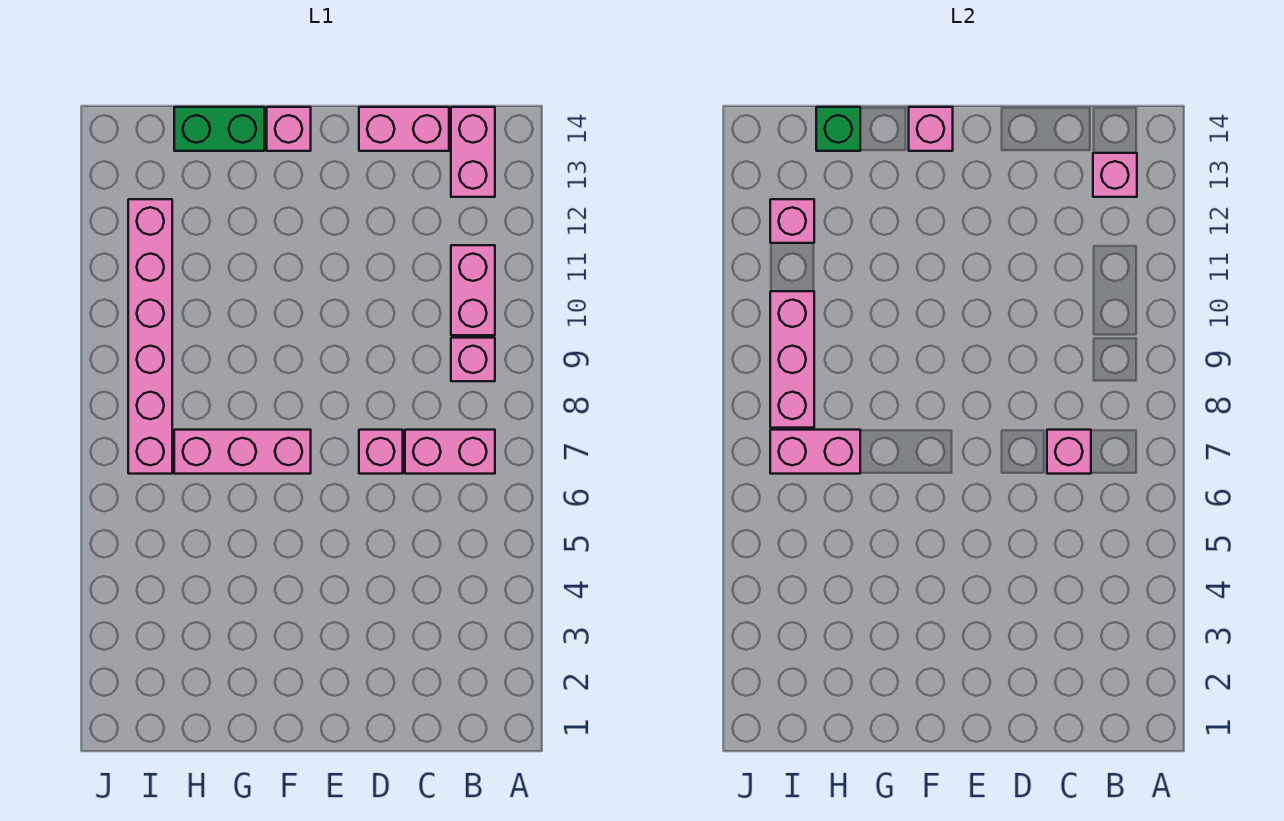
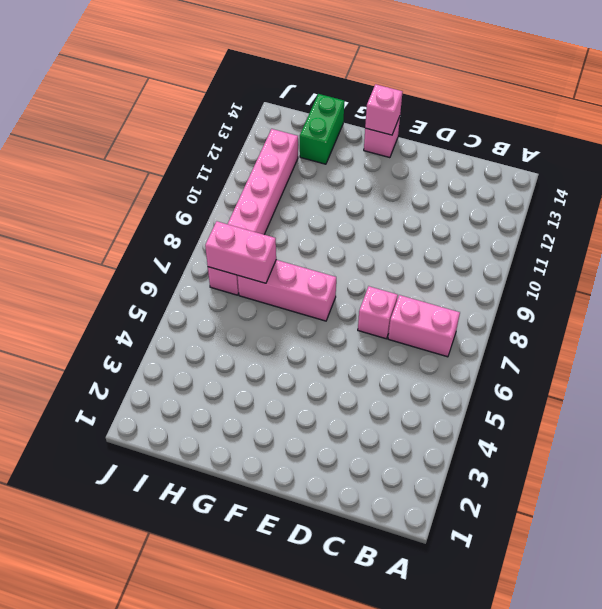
green 1x2 brick [300,94,344,164] -> green 1x2 brick turned to [174,107,264,151]
none -> pink 1x1 brick [451,338,495,381]
none -> pink 1x2 brick [451,245,495,335]
none -> pink 1x2 brick [451,107,495,197]

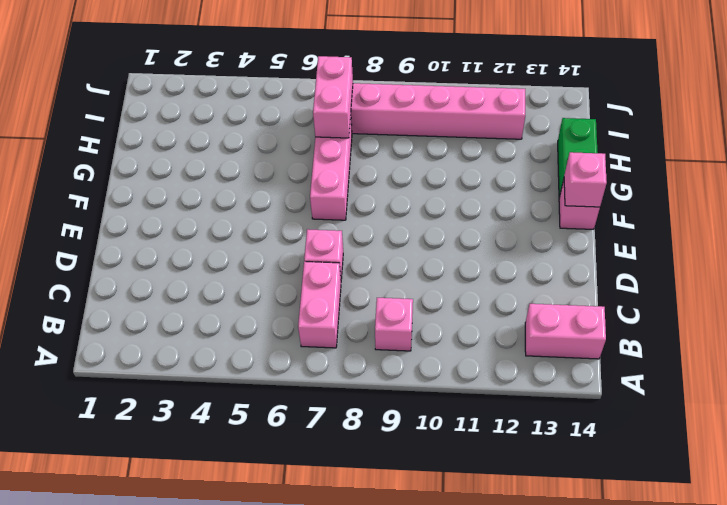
none -> pink 1x2 brick [451,245,495,335]
none -> pink 1x2 brick [359,107,449,151]
none -> pink 1x1 brick [1093,153,1137,197]

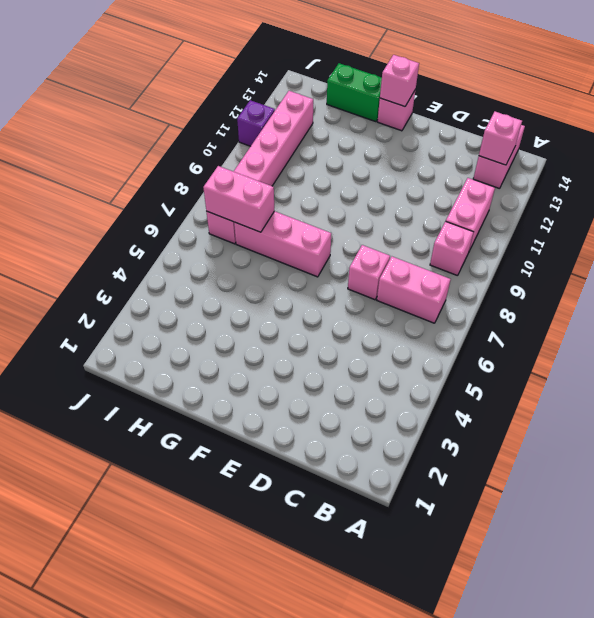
purple 1x1 brick [237,100,275,146] -> none
none -> pink 1x2 brick [359,107,449,151]
none -> pink 1x1 brick [1047,430,1091,474]
none -> green 1x1 brick [816,107,860,151]

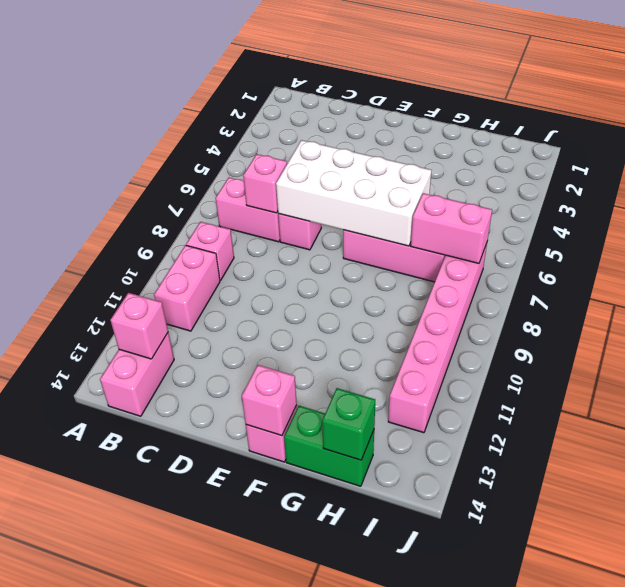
white 2x4 brick [276,140,431,246] -> none
none -> pink 1x2 brick [359,107,449,151]
none -> pink 1x3 brick [770,291,814,428]
none -> pink 1x1 brick [770,199,814,243]

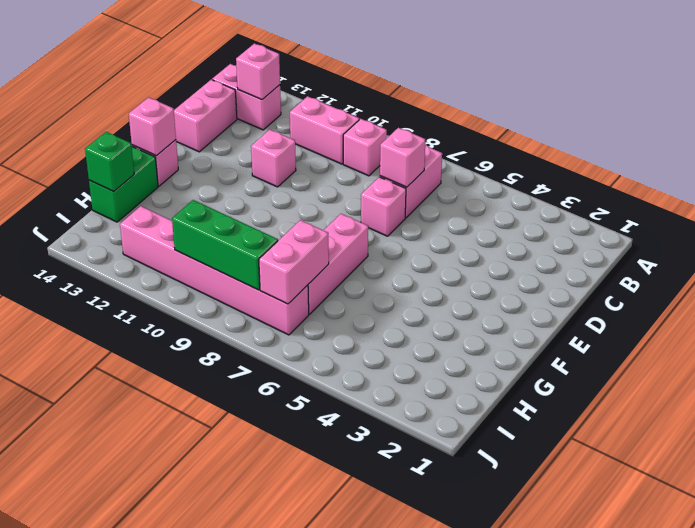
pink 1x1 brick [251,129,296,187] -> pink 1x1 brick moved to [770,199,814,243]
green 1x3 brick [172,200,278,290] -> pink 1x3 brick [770,291,814,428]

